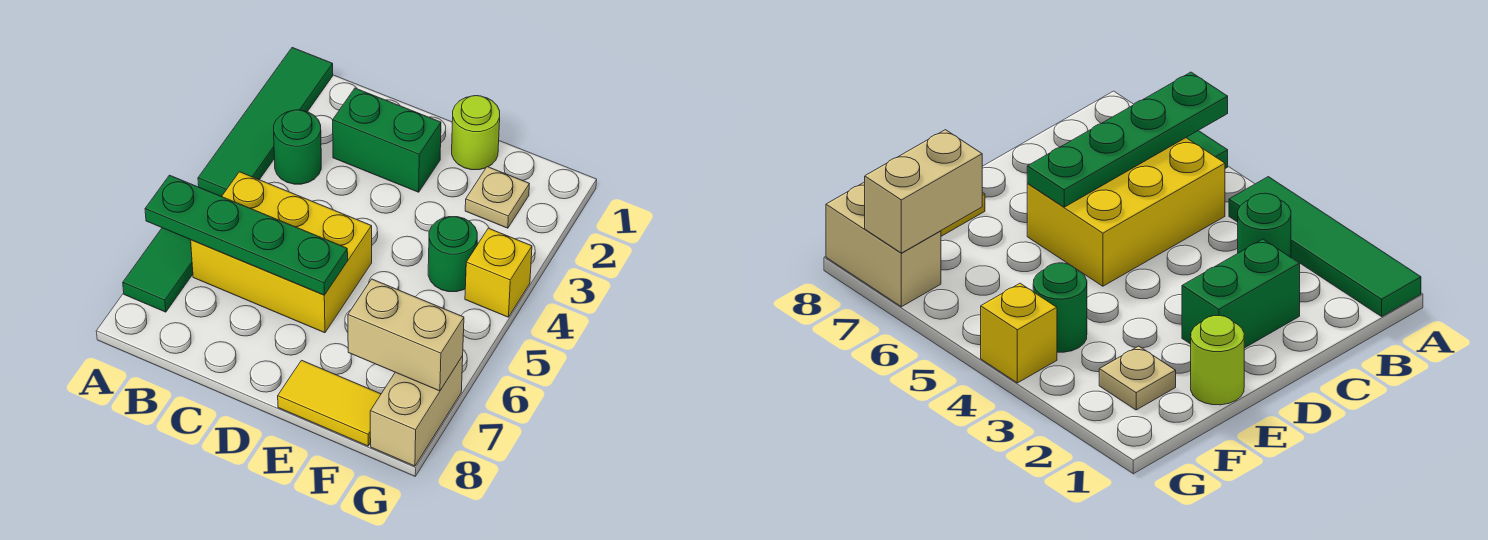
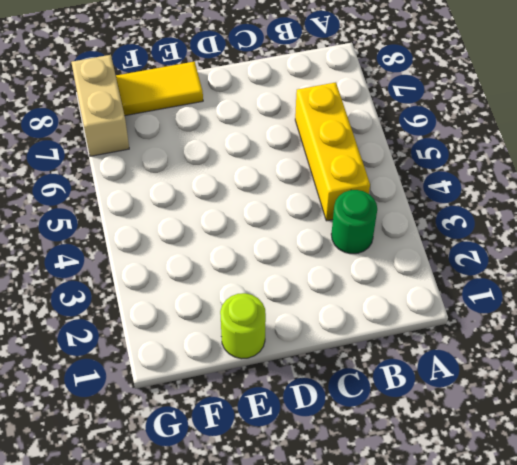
yellow 1x3 brick [295,82,370,221] -> yellow 2x3 brick [191,172,372,333]
none -> green 1x4 tile [198,48,333,197]
none -> green 1x2 tile [123,228,193,312]
none -> green 1x2 brick [333,88,441,192]

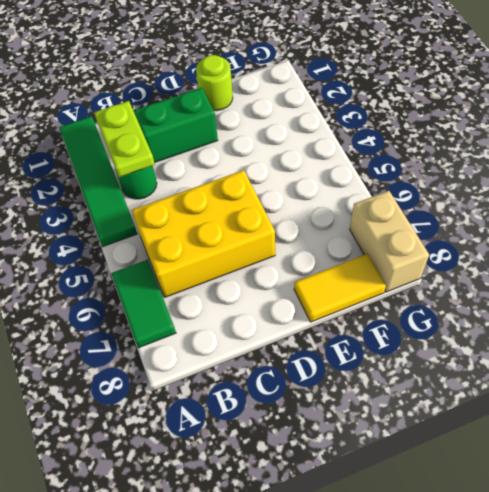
lime 1x2 plate [94,101,155,177] -> none
none -> tan 1x1 plate [465,167,529,228]
none -> green 1x1 round brick [428,217,477,292]
none -> yellow 1x1 brick [465,228,532,317]

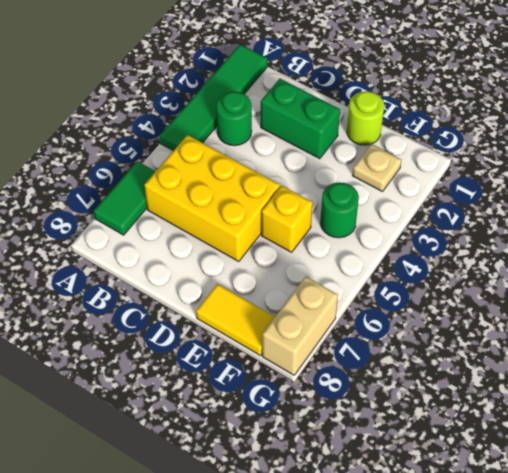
yellow 1x1 brick [261,186,313,252] -> yellow 1x1 brick moved to [465,228,532,317]
none -> green 1x4 plate [145,175,348,295]
none -> tan 1x2 brick [348,279,464,391]

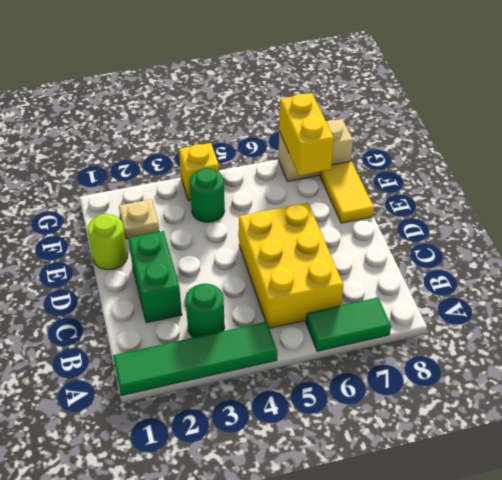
yellow 1x2 brick [279,93,334,175] -> tan 1x2 brick [348,279,464,391]
none -> green 1x4 plate [145,175,348,295]

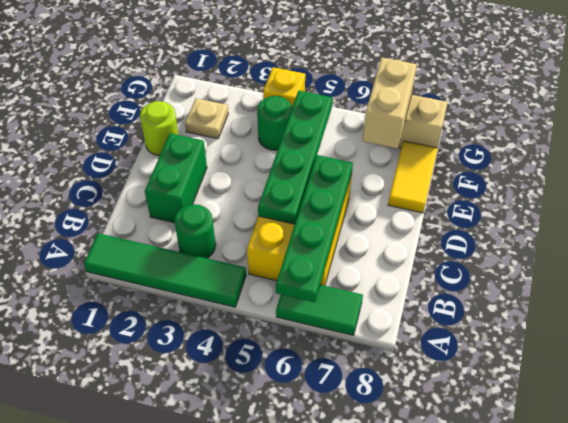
green 1x4 plate [258,91,333,224] -> none

